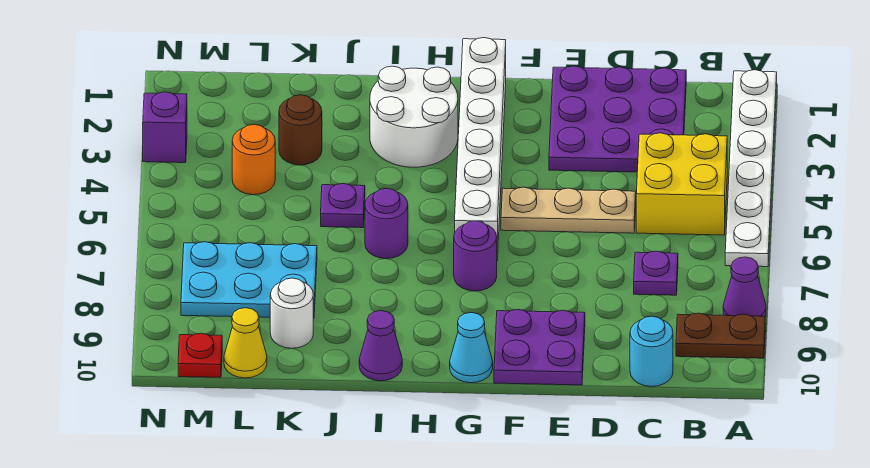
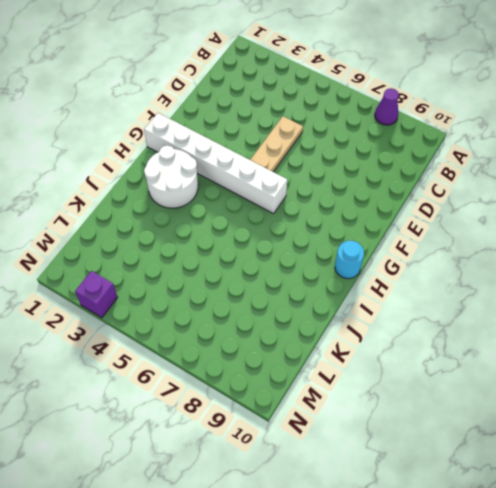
cyan 1x1 round brick [335,241,364,279] -> cyan 1x1 round brick moved to [630,316,673,386]
none -> white 1x6 plate [725,70,777,267]
none -> brown 1x2 plate [676,313,765,358]
none -> yellow 2x2 brick [636,133,727,235]

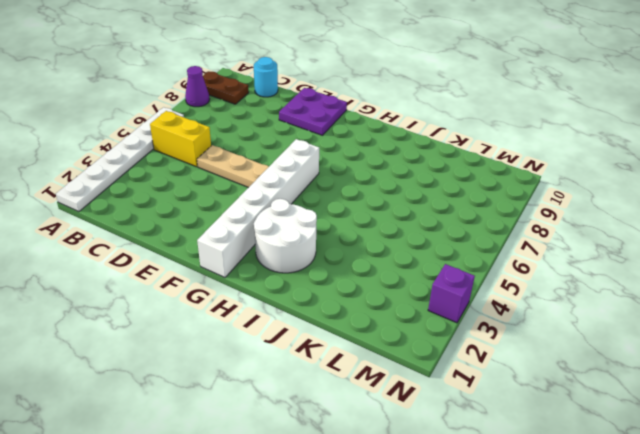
yellow 1x2 brick [150,111,211,167] -> yellow 2x2 brick [636,133,727,235]
none -> purple 3x3 plate [549,66,686,172]
none -> purple 1x1 plate [634,251,678,295]
none -> purple 1x1 round brick [454,221,497,291]

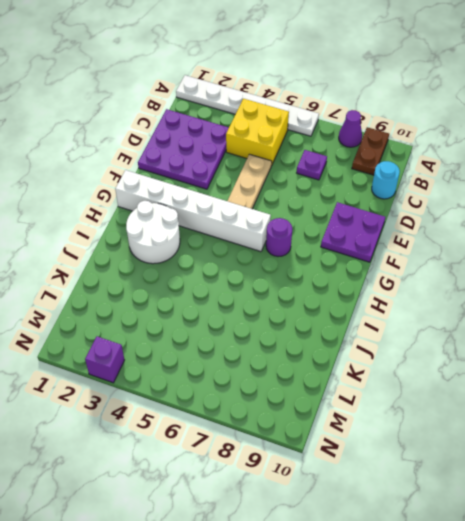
none -> cyan 1x1 cone [450,313,493,383]
none -> purple 1x1 round brick [365,188,408,259]
none -> purple 1x1 cone [359,311,402,381]

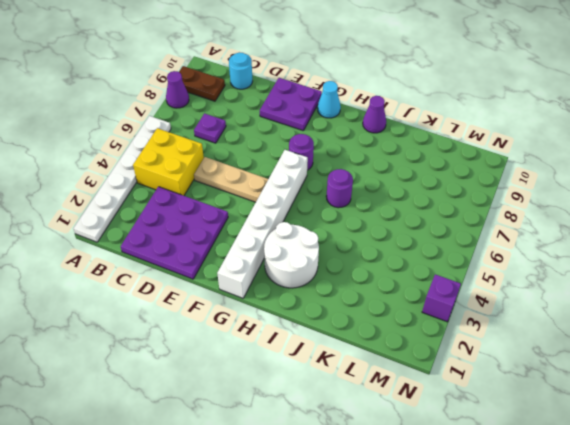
none -> purple 1x1 plate [321,184,365,228]
none -> brown 1x1 round brick [279,95,322,165]
none -> cyan 2x3 plate [181,242,317,318]

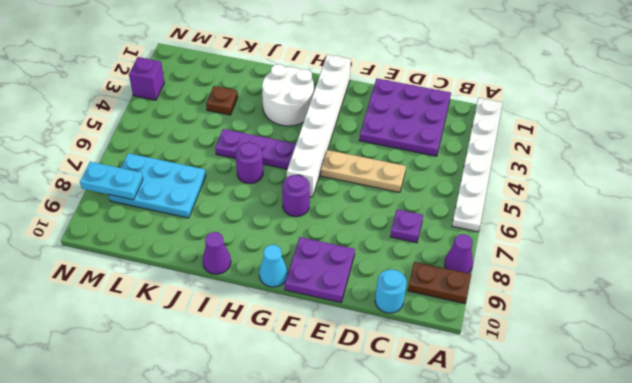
purple 1x3 plate [215,129,296,169] -> purple 1x1 plate [321,184,365,228]
brown 1x1 plate [206,86,238,115] -> brown 1x1 round brick [279,95,322,165]
cyan 1x2 plate [80,162,143,200] -> none
none -> yellow 2x2 brick [636,133,727,235]
none -> white 1x1 round brick [270,278,313,348]
none -> orange 1x1 round brick [232,124,275,195]

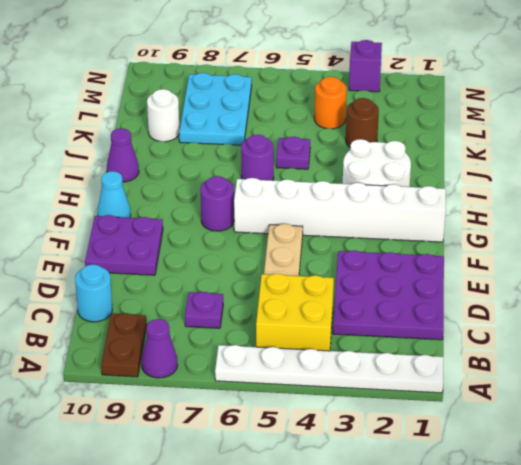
none -> yellow 1x1 cone [224,308,267,378]
none -> red 1x1 plate [178,333,222,377]

